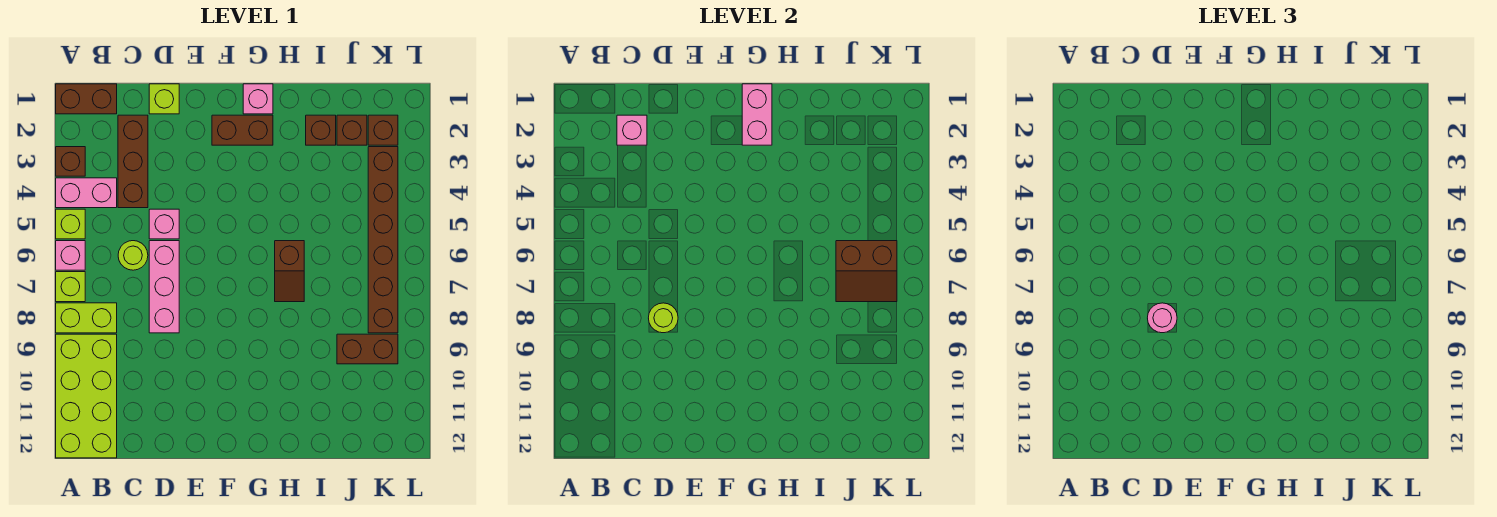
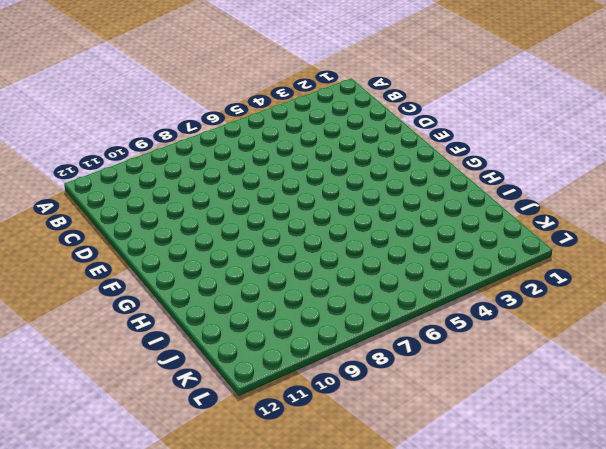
none -> brown 1x2 brick [56,84,117,114]
none -> brown 1x1 brick [56,147,85,176]
none -> pink 1x2 brick [56,178,117,208]

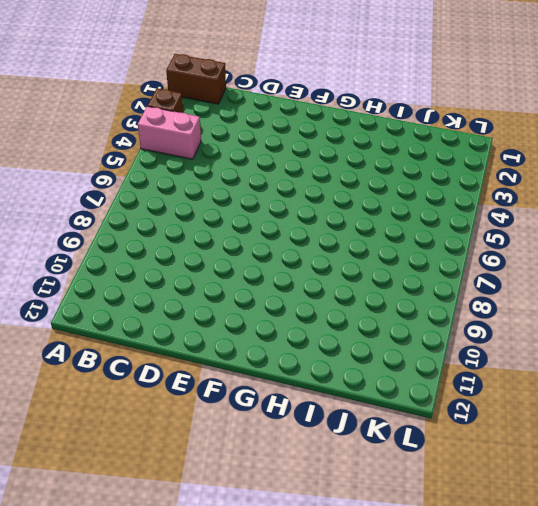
none -> lime 1x1 brick [56,209,85,239]
none -> pink 1x1 brick [56,241,85,270]
none -> lime 1x1 brick [56,272,85,302]

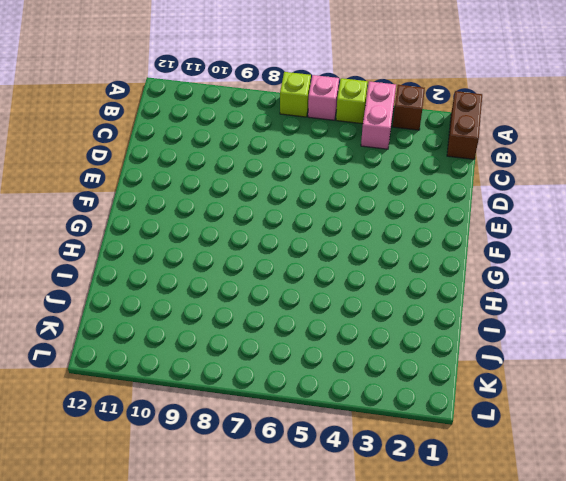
none -> lime 1x2 brick [56,303,117,333]
none -> lime 2x4 brick [56,334,117,458]
none -> brown 1x3 brick [118,115,148,208]

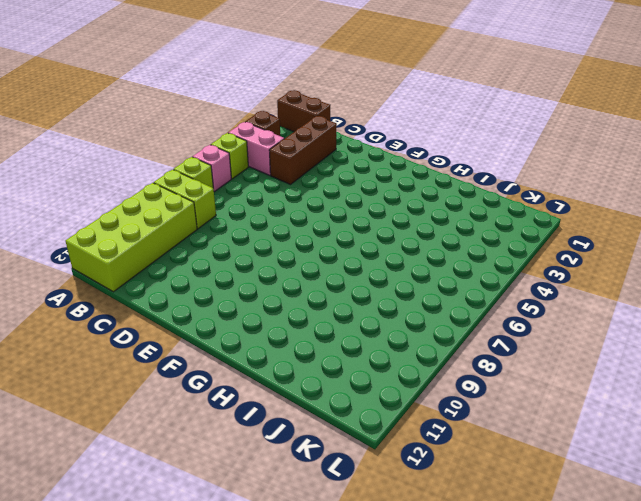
none -> lime 1x1 round brick [118,241,148,270]
none -> lime 1x1 brick [149,84,179,114]
none -> pink 1x1 brick [149,209,179,239]

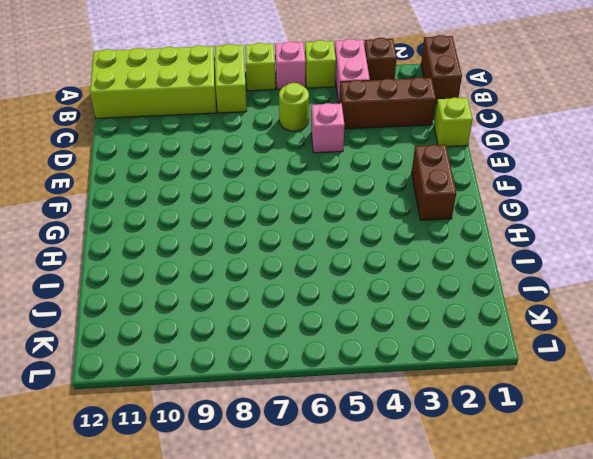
none -> pink 1x3 brick [149,241,179,333]
none -> pink 1x1 brick [243,84,273,114]
none -> brown 1x2 slope [275,241,304,302]

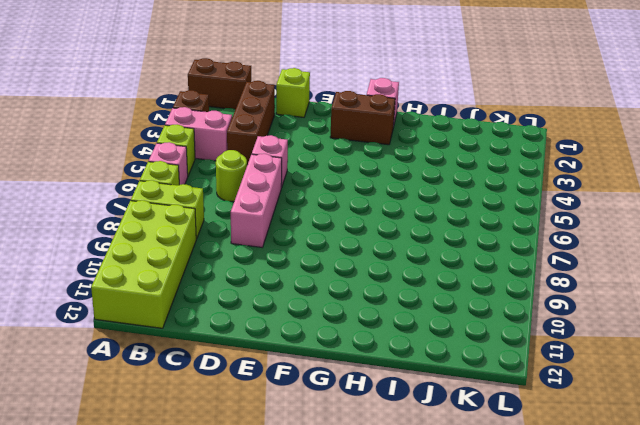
none -> brown 1x2 slope [275,241,304,302]
none -> brown 1x1 brick [306,115,336,145]
none -> brown 1x1 brick [337,115,367,145]

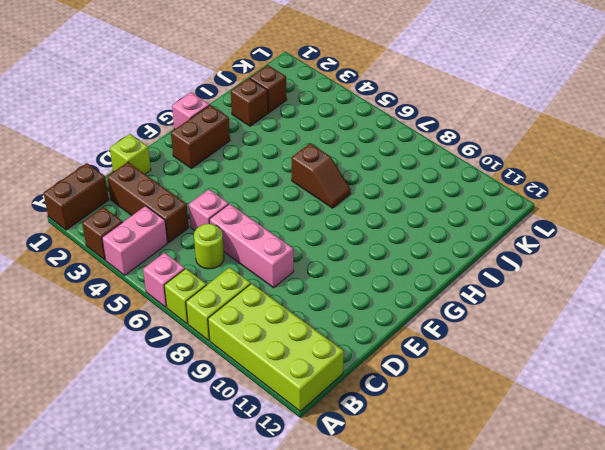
none -> lime 1x1 brick [56,209,85,239]
none -> brown 1x2 brick [337,334,398,364]
none -> brown 1x1 brick [368,115,398,145]

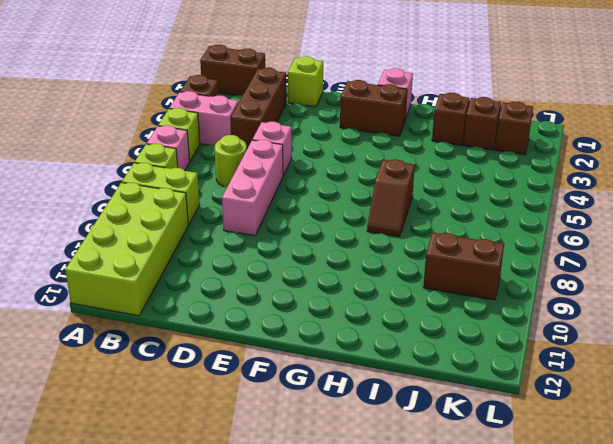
none -> brown 1x6 brick [368,147,398,333]
none -> pink 1x1 brick [617,115,647,145]
none -> lime 1x1 round brick [649,303,678,333]

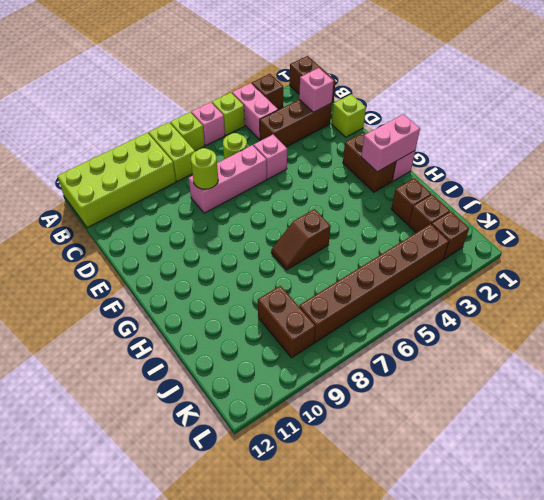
none -> brown 2x2 slope [836,241,897,302]
none -> pink 1x1 round brick [1148,303,1177,333]

